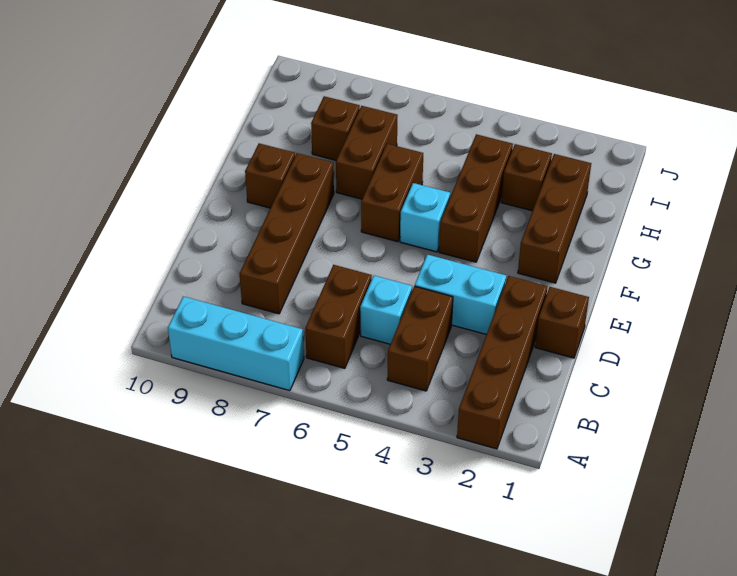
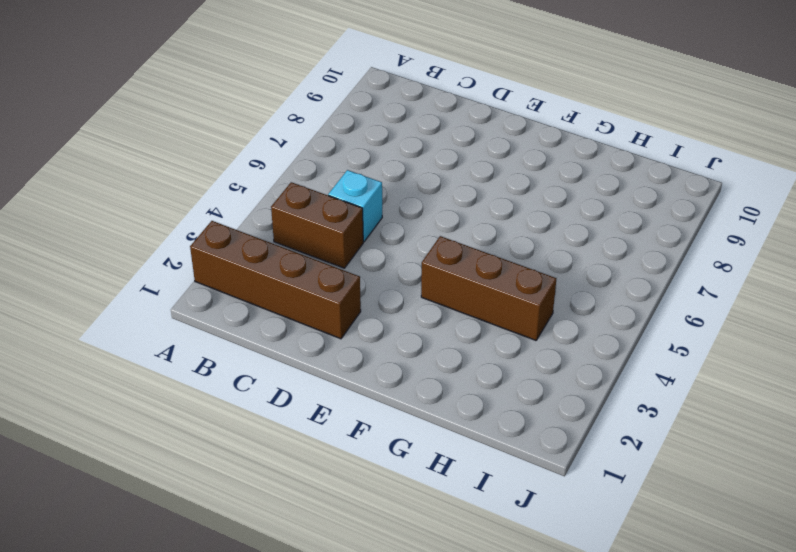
none -> cyan 1x3 brick [168,296,304,391]
none -> brown 1x2 brick [305,265,372,368]
none -> brown 1x4 brick [240,153,334,314]

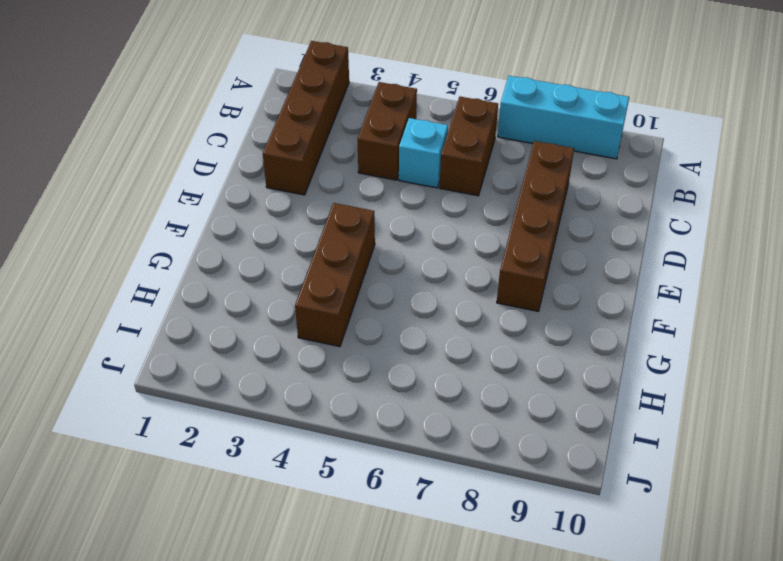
none -> brown 1x1 brick [535,287,589,358]
none -> cyan 1x2 brick [415,254,506,334]
none -> brown 1x3 brick [518,154,591,283]

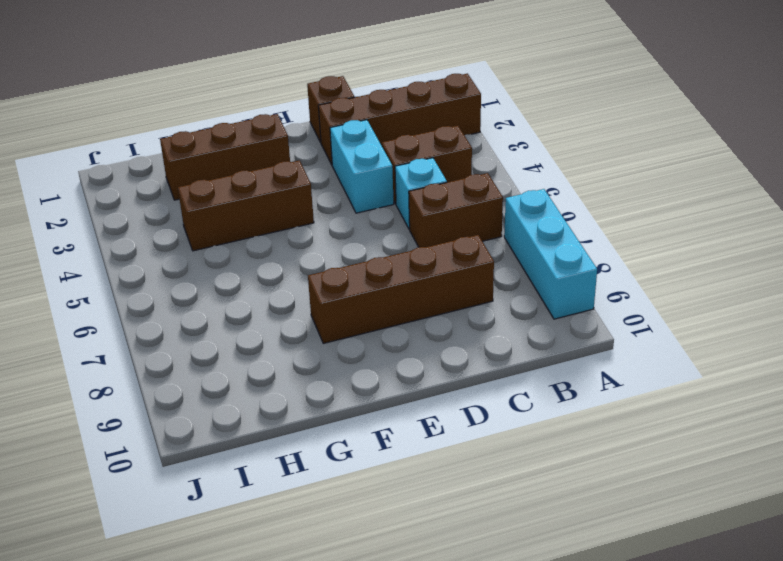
none -> cyan 1x1 brick [400,183,450,252]
none -> brown 1x2 brick [361,144,423,242]
none -> brown 1x1 brick [245,143,295,208]

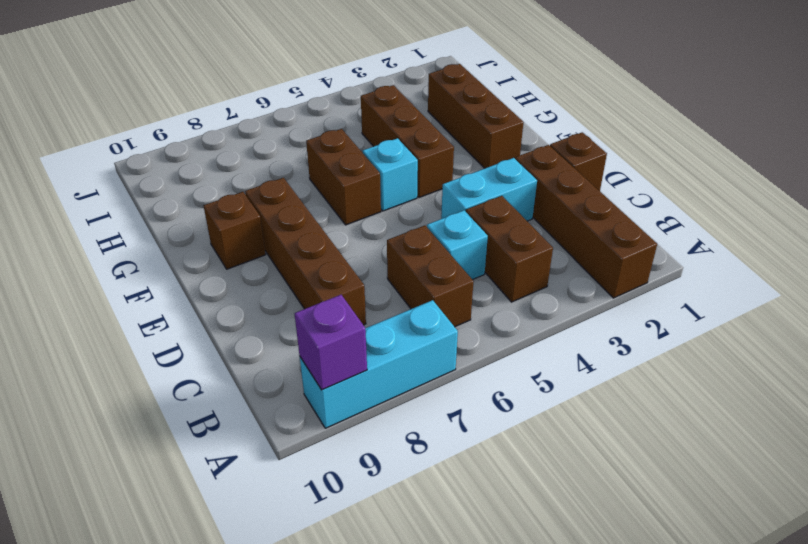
purple 1x1 brick [295,295,367,390] -> none
none -> brown 1x2 brick [336,106,398,199]
none -> brown 1x1 brick [501,144,552,211]
none -> brown 1x1 brick [311,96,360,160]

